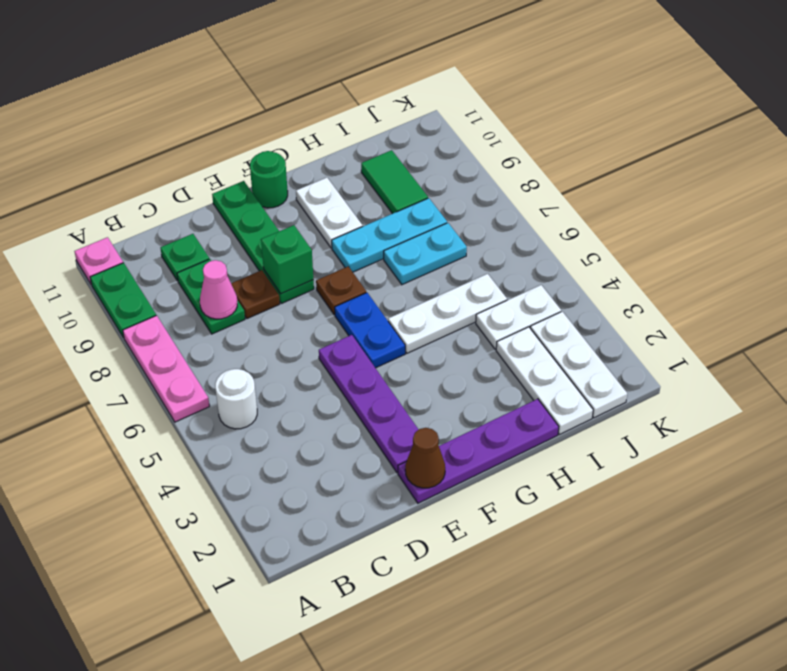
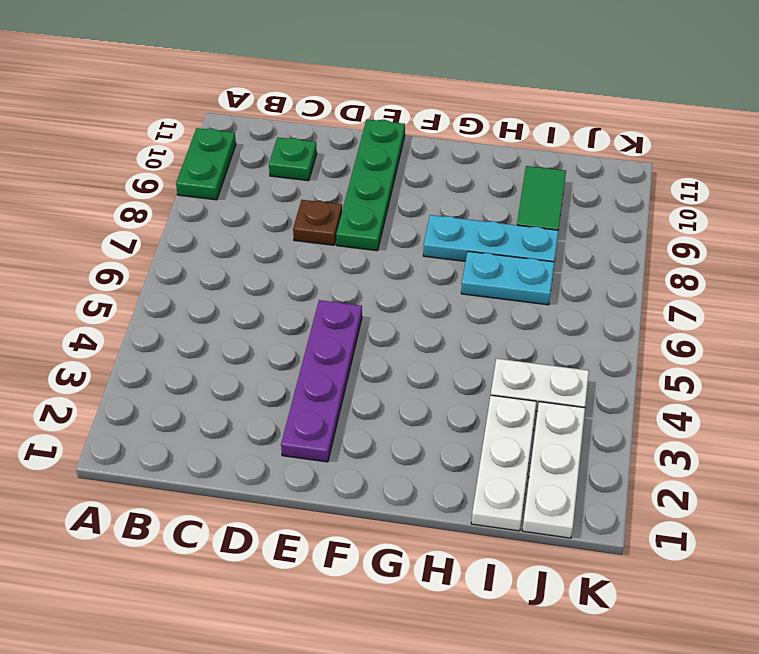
none -> pink 1x3 plate [123,315,210,422]
none -> pink 1x1 plate [75,237,123,285]
none -> white 1x1 round brick [215,369,257,429]

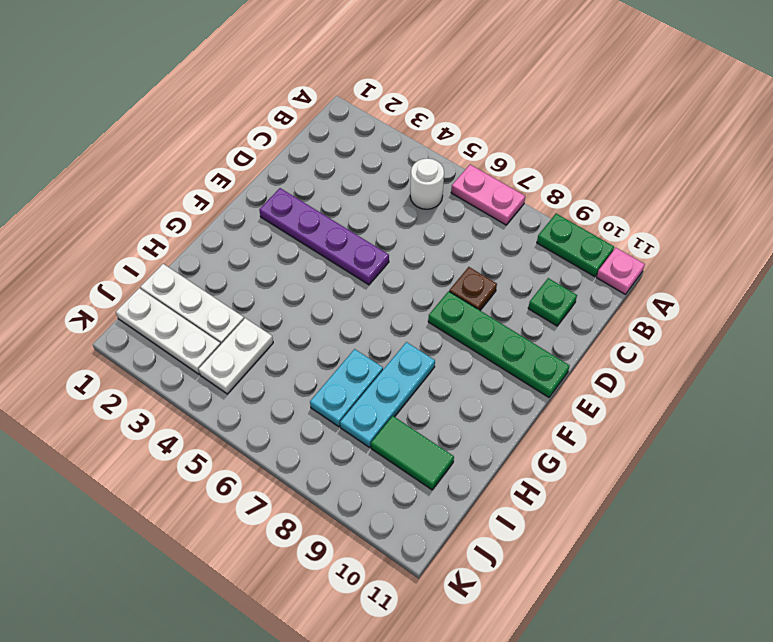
pink 1x2 plate [451,165,525,225] -> pink 1x3 plate [123,315,210,422]
none -> green 1x2 plate [177,259,245,334]
none -> purple 1x4 plate [398,399,559,503]
none -> blue 1x2 plate [335,293,405,368]

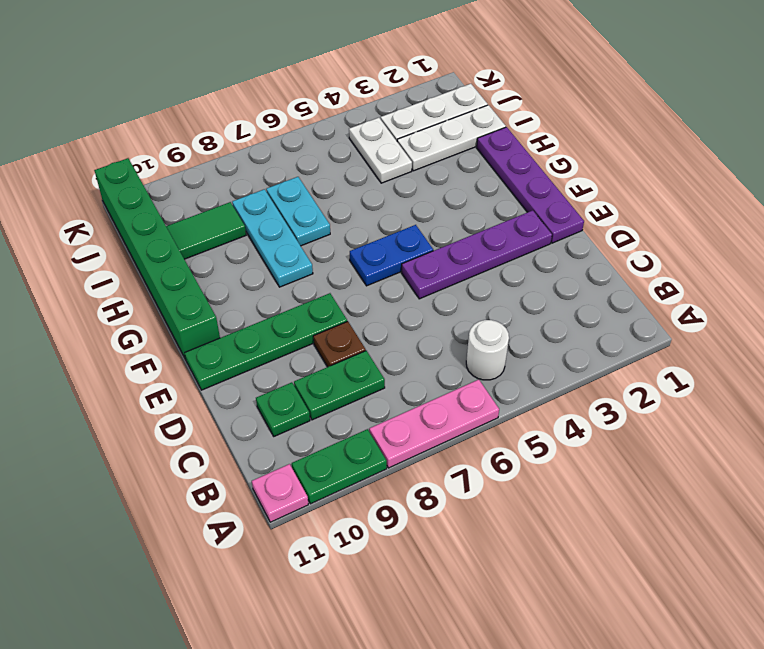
green 1x6 brick [94,158,220,359] -> green 1x1 round brick [250,151,288,208]
none -> brown 1x1 plate [316,266,366,315]
none -> white 1x3 plate [388,274,507,353]
none -> white 1x2 plate [296,178,363,248]

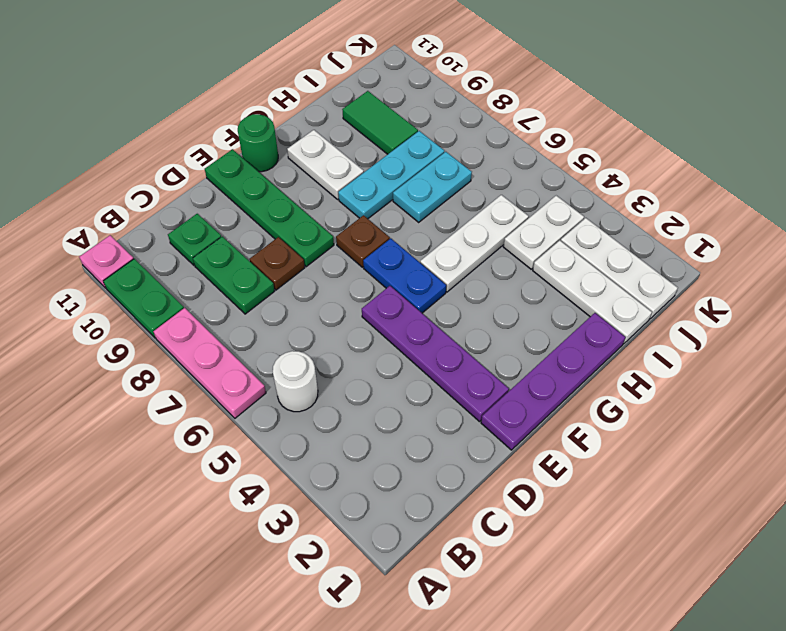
none -> pink 1x1 cone [200,260,237,319]
none -> brown 1x1 cone [405,428,445,488]
none -> green 1x1 brick [261,225,313,294]

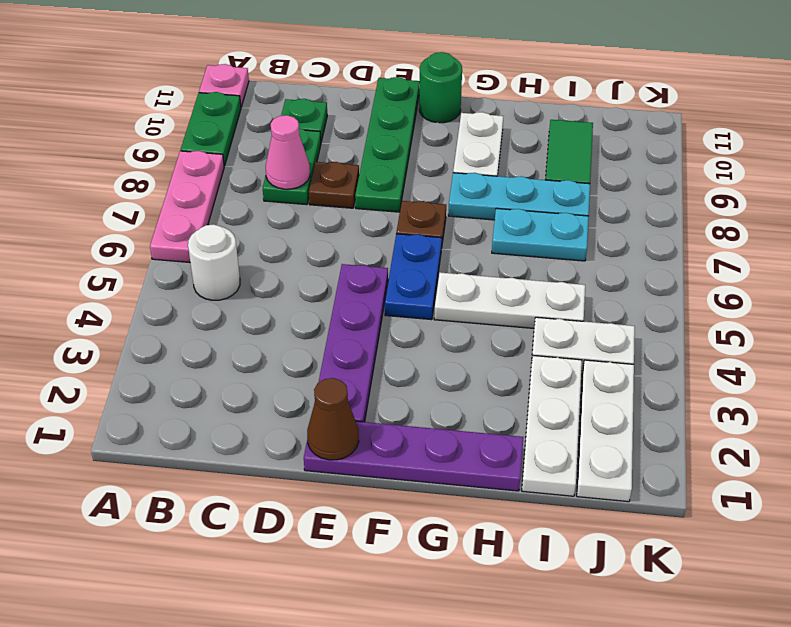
none -> green 1x1 brick [261,225,313,294]

